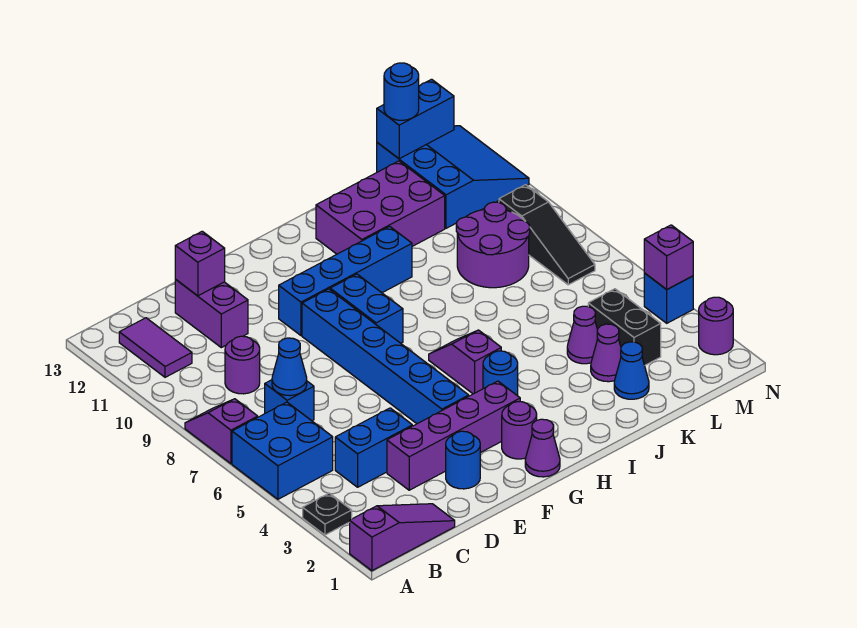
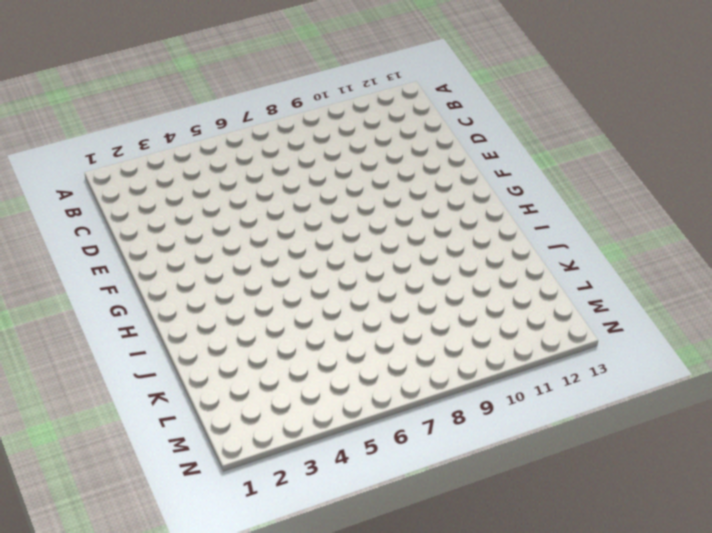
none -> purple 1x3 slope [350,504,455,571]
none -> black 1x1 plate [303,493,352,535]
none -> blue 2x2 brick [232,402,333,499]
none -> purple 1x2 slope [185,399,258,464]

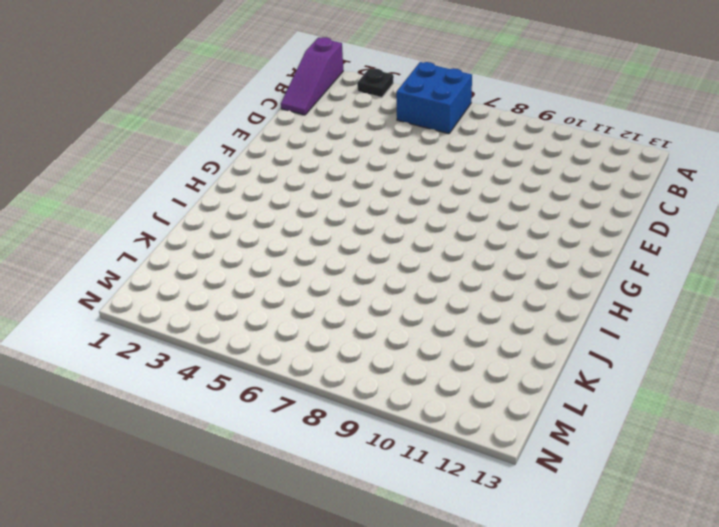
none -> purple 1x2 slope [185,399,258,464]
none -> purple 1x2 tile [119,318,192,377]
none -> blue 1x2 brick [335,408,412,487]
none -> blue 1x1 brick [265,380,314,421]

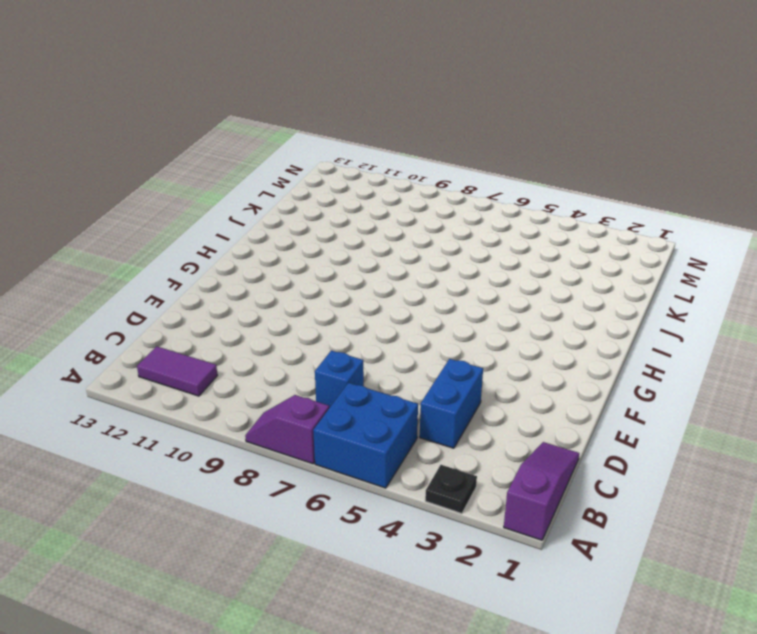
none -> purple 1x1 round brick [225,336,260,394]
none -> purple 1x4 brick [387,381,520,490]
none -> purple 1x2 brick [175,280,248,348]
none -> blue 1x1 round brick [446,431,480,489]

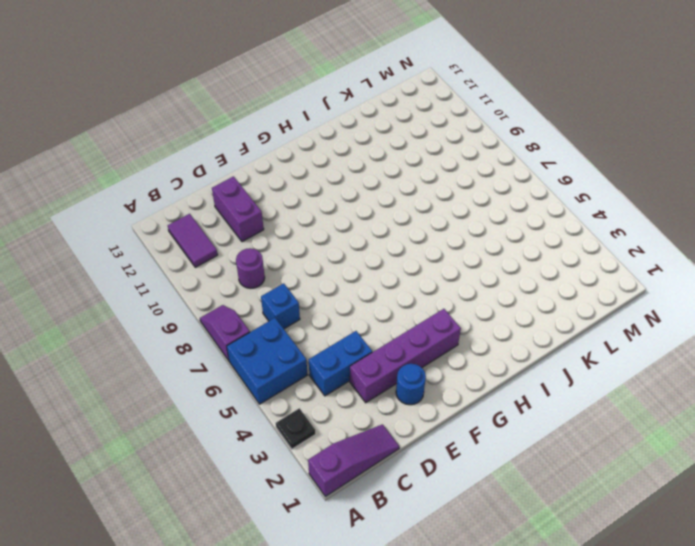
none -> blue 1x6 brick [302,289,469,424]
none -> blue 1x4 brick [279,226,412,336]
none -> purple 1x1 cone [525,419,560,477]
none -> purple 1x1 round brick [502,402,537,459]

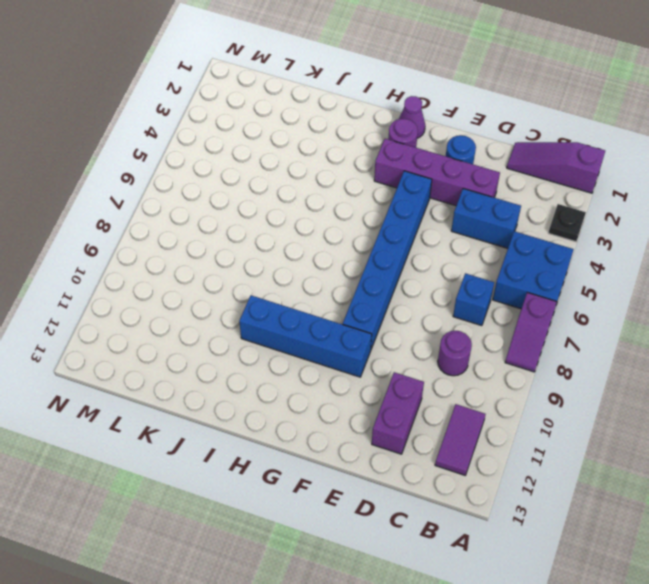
none -> blue 1x2 brick [330,274,403,343]
none -> blue 1x1 round brick [483,351,518,396]
none -> purple 1x2 slope [429,330,501,394]
none -> purple 2x3 brick [316,161,445,254]

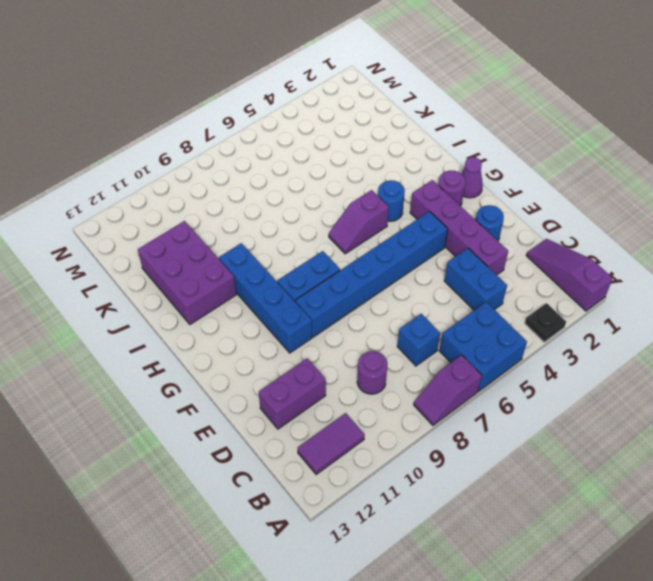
none -> blue 1x1 cone [614,342,649,399]
none -> purple 1x1 cone [591,324,621,382]
none -> purple 1x1 cone [567,306,598,364]
none -> purple 2x2 round brick [456,202,530,288]

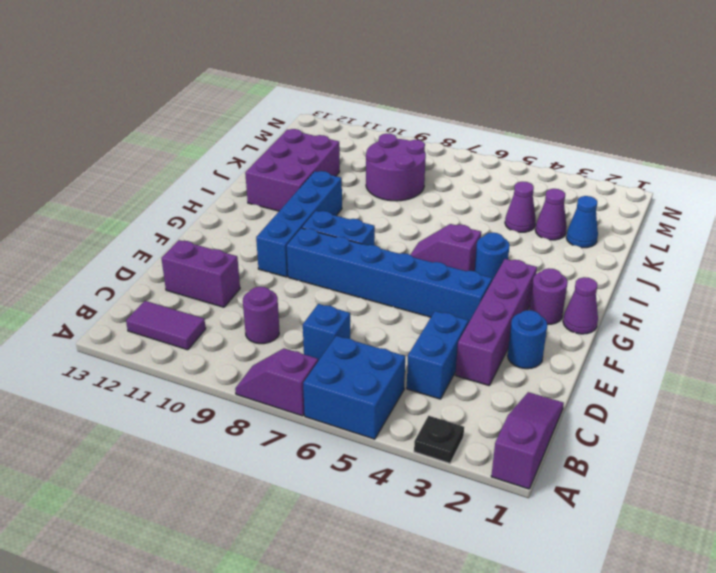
none -> black 1x2 brick [588,289,661,365]
none -> blue 3x3 slope [377,126,529,228]
none -> black 1x3 slope [499,185,595,285]
none -> purple 1x1 round brick [699,297,733,355]

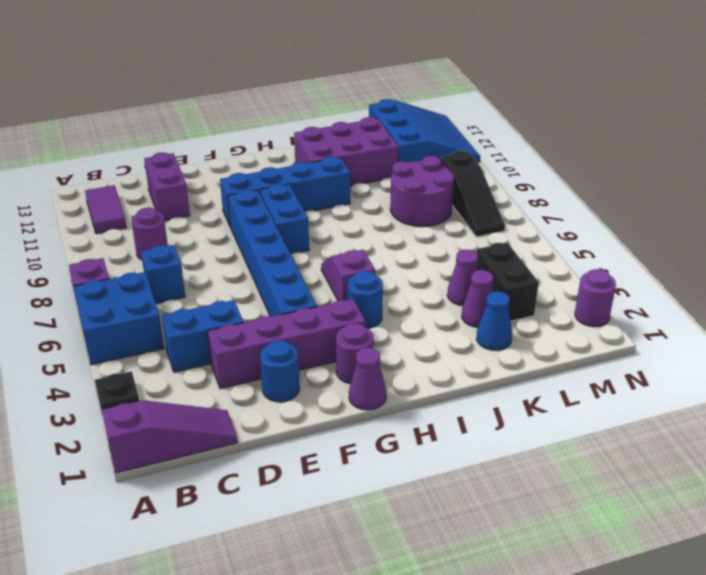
none -> blue 1x1 brick [644,273,693,323]
none -> blue 1x1 cone [272,338,307,396]
none -> purple 1x1 brick [175,231,225,296]
none -> blue 1x2 brick [377,79,454,159]

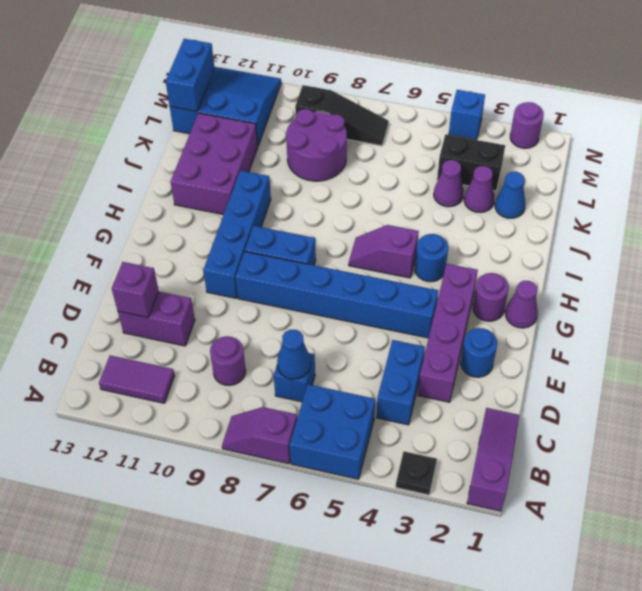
none -> purple 1x1 brick [644,225,693,289]
none -> blue 1x1 round brick [384,63,419,120]

